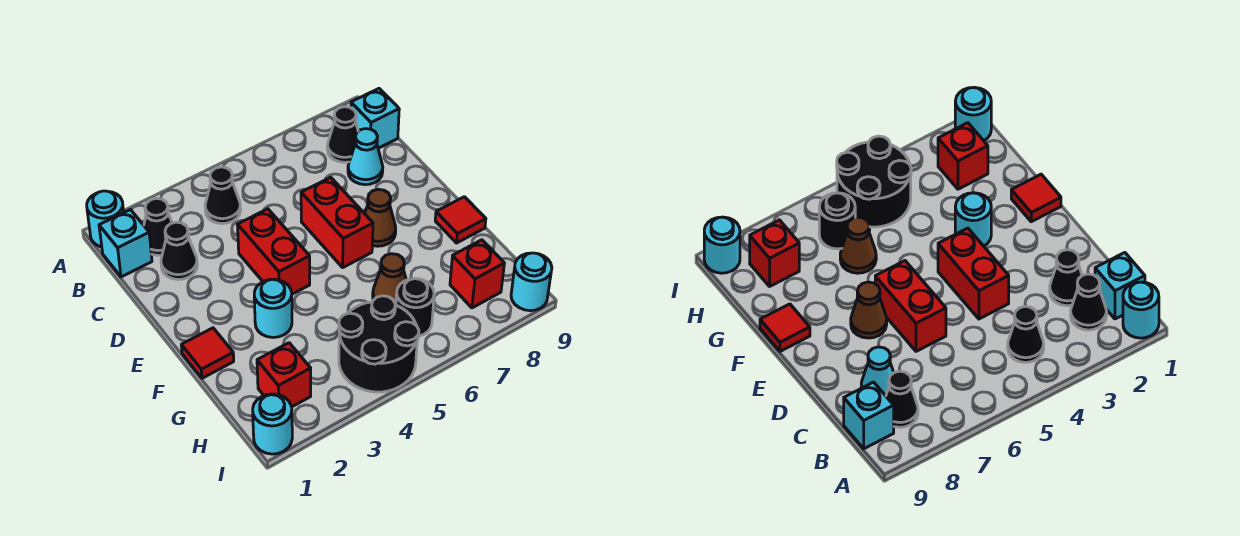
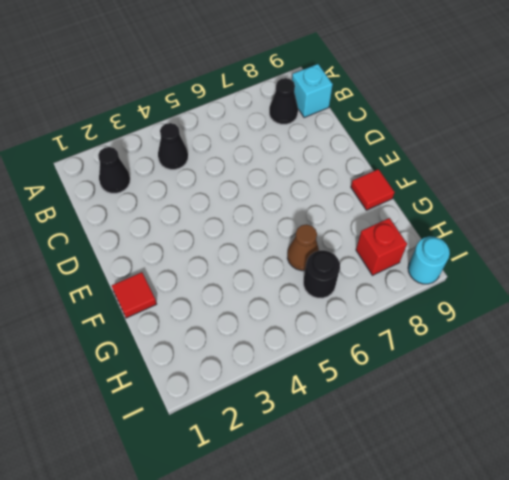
none -> cyan 1x1 round brick [87,191,124,247]
none -> cyan 1x1 brick [99,210,152,277]
none -> black 1x1 cone [161,222,197,280]

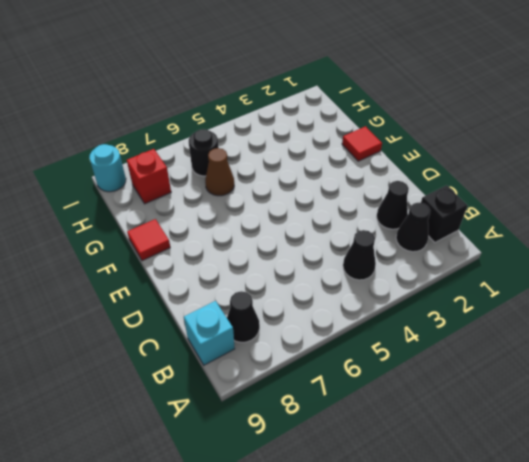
black 1x1 brick [421,185,468,242] -> cyan 1x1 brick [99,210,152,277]
none -> cyan 1x1 round brick [87,191,124,247]
none -> cyan 1x1 cone [348,129,383,185]
none -> red 1x2 brick [237,209,310,294]

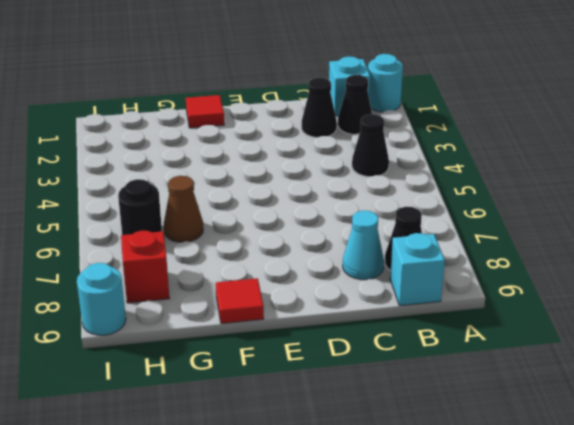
none -> red 1x2 brick [237,209,310,294]
none -> red 1x2 brick [301,177,373,267]
none -> brown 1x1 cone [365,189,396,246]

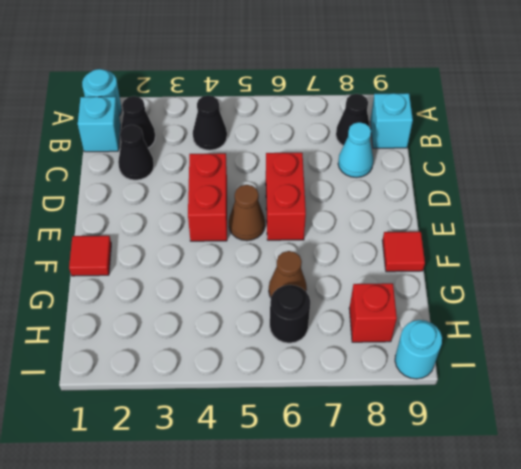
brown 1x1 cone [229,185,265,241] -> brown 1x1 cone moved to [365,189,396,246]
none -> cyan 1x1 round brick [254,279,292,337]
none -> red 1x1 brick [257,343,311,407]
none -> black 2x2 round brick [339,296,419,392]

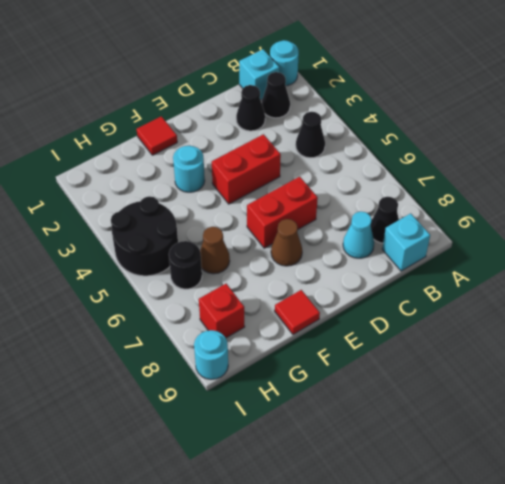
none -> red 1x1 brick [257,343,311,407]
none -> cyan 1x1 round brick [253,394,292,454]

